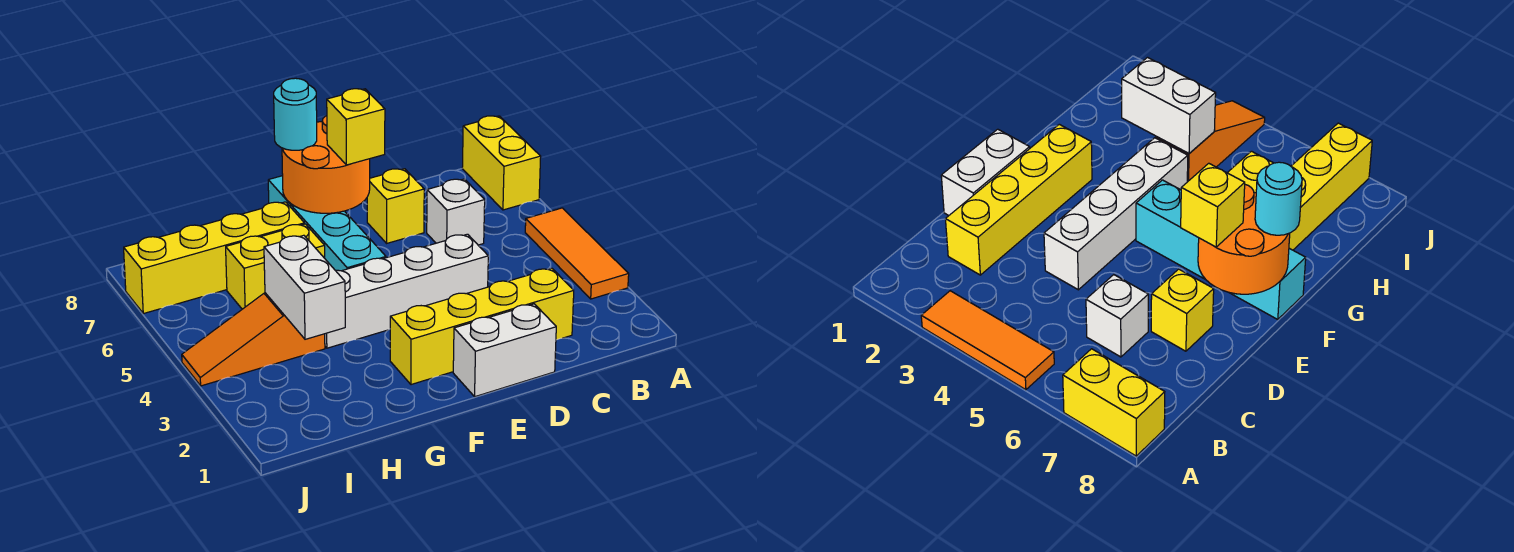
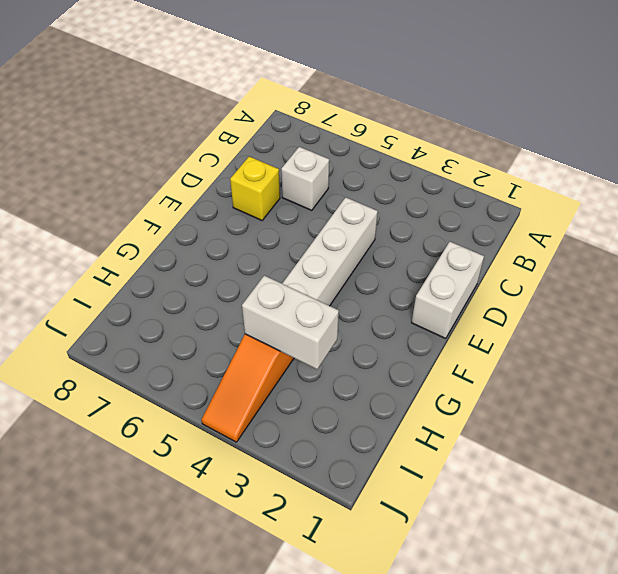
none -> orange 1x3 tile [525,208,629,299]
none -> yellow 1x2 brick [462,116,541,210]
none -> yellow 1x4 brick [390,268,574,385]

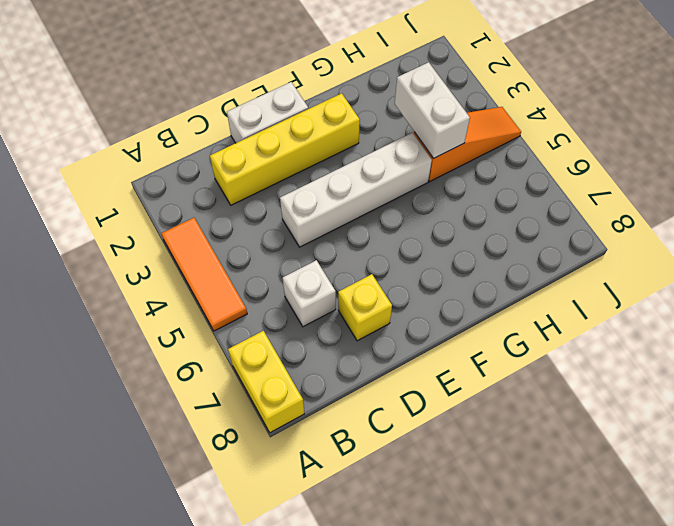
none -> cyan 1x4 brick [268,176,386,271]
none -> yellow 1x2 brick [226,224,325,309]
none -> yellow 1x4 brick [124,202,305,314]

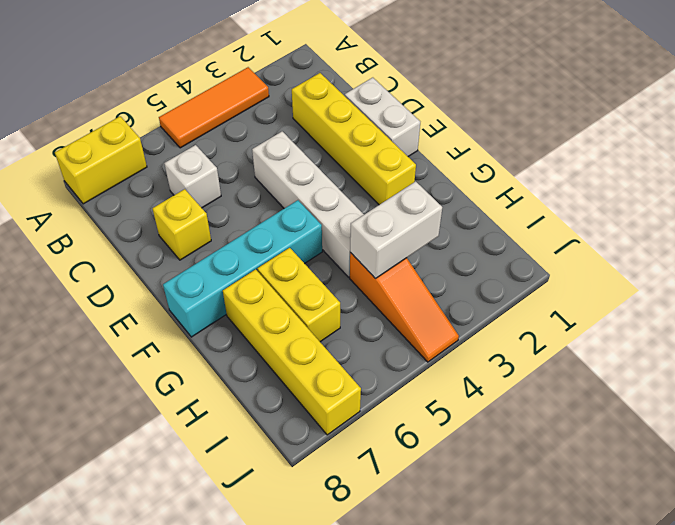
none -> orange 2x2 round brick [282,116,370,213]
none -> yellow 1x1 brick [327,89,385,165]
none -> cyan 1x1 round brick [274,78,317,150]

